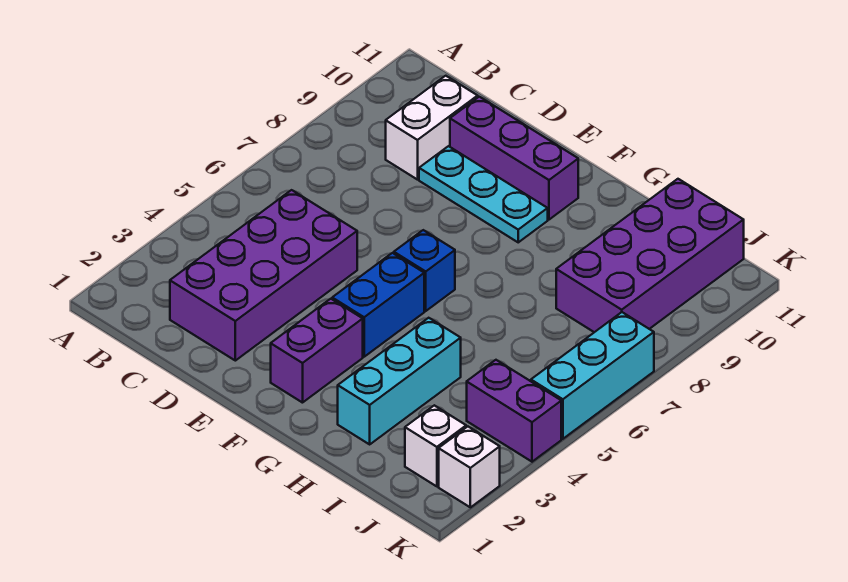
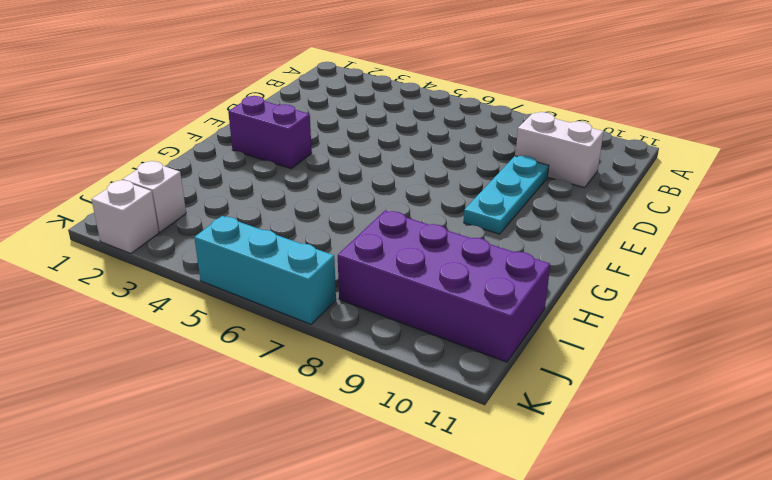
none -> purple 2x4 brick [170,190,357,361]
none -> purple 1x3 brick [450,97,578,220]
none -> blue 1x2 brick [332,253,424,357]

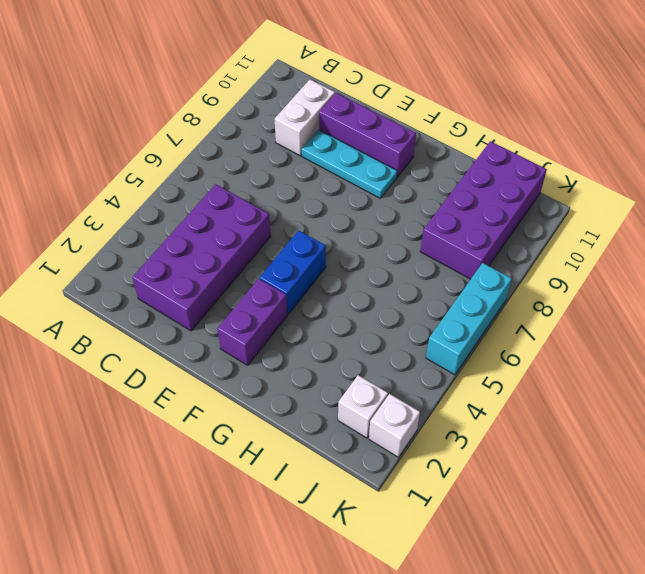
none -> blue 1x1 brick [394,230,455,311]
none -> cyan 1x3 brick [338,318,461,444]
none -> purple 1x2 brick [467,360,561,462]

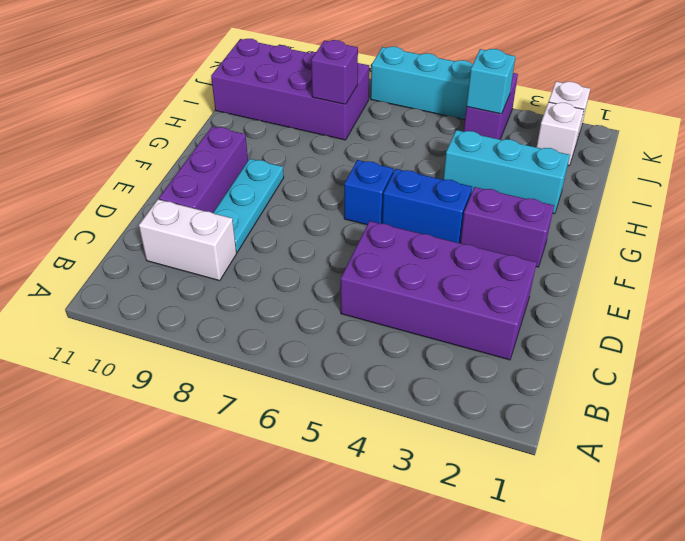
purple 1x1 brick [311,40,358,104] -> none
cyan 1x1 brick [467,49,515,114] -> none

